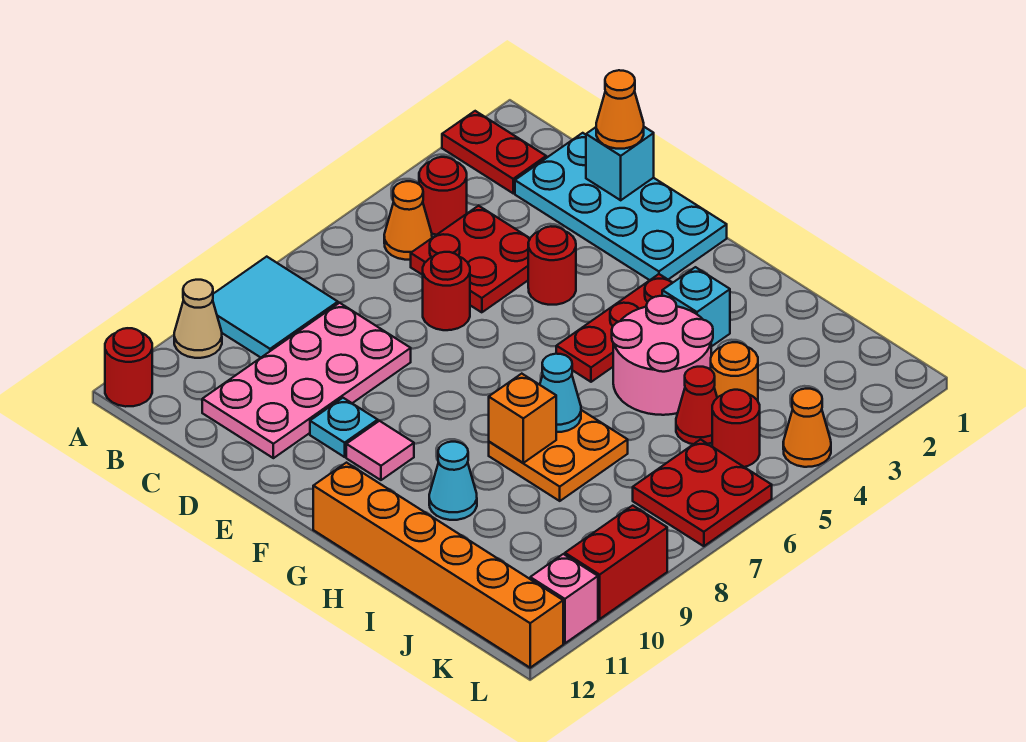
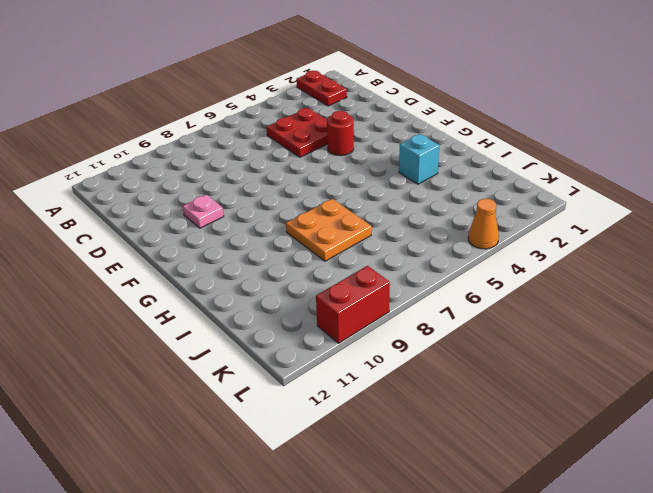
pink 1x1 plate [183,195,224,228] -> cyan 1x1 plate [310,398,378,457]
none -> cyan 2x2 tile [213,257,338,357]
none -> tan 1x1 cone [174,280,222,358]
none -> red 1x1 round brick [105,328,152,407]
none -> red 1x1 round brick [419,157,467,235]

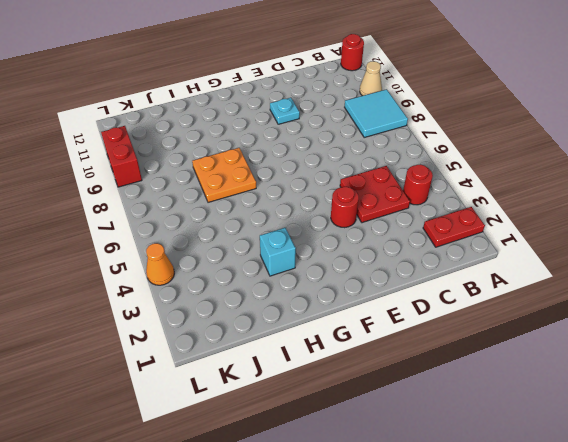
none -> orange 1x1 cone [384,181,432,260]
none -> cyan 2x4 plate [515,133,727,280]
none -> pink 2x4 plate [202,303,411,458]
none -> red 1x1 round brick [423,252,470,330]

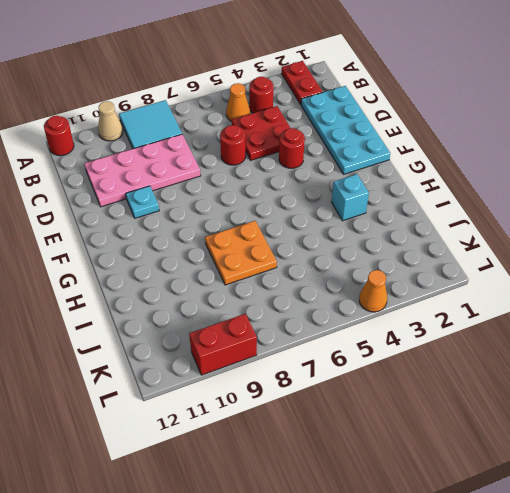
none -> pink 1x1 tile [346,421,414,480]
none -> red 1x3 plate [556,274,672,382]
none -> orange 1x6 brick [313,463,563,668]
none -> pink 2x2 round brick [612,296,713,415]

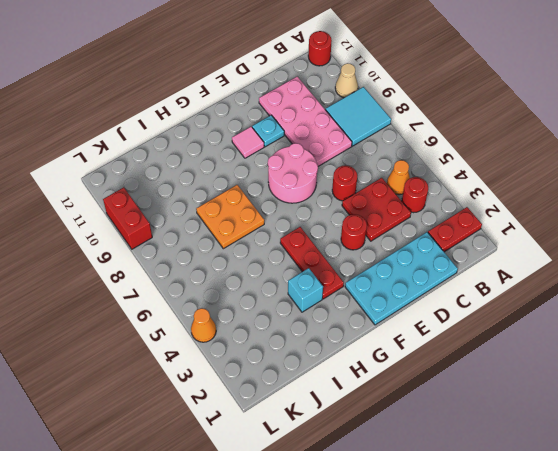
pink 2x2 round brick [268,143,318,203] -> pink 2x2 round brick moved to [612,296,713,415]
none -> orange 1x6 brick [313,463,563,668]
none -> cyan 1x1 cone [429,442,477,520]
none -> orange 1x1 round brick [711,342,758,401]
none -> red 1x1 cone [676,367,717,444]

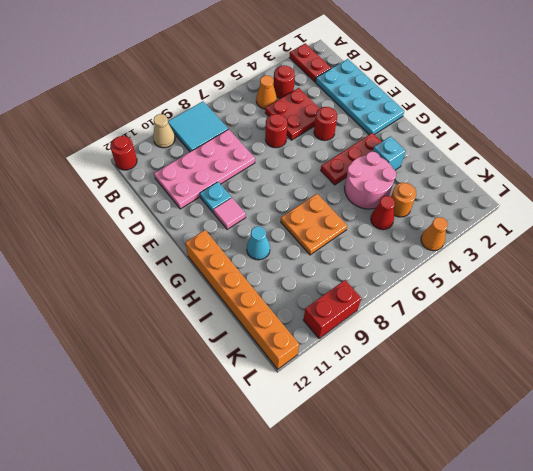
none -> red 1x1 round brick [712,390,760,467]
none -> red 2x2 plate [633,440,772,546]
none -> pink 1x1 brick [530,554,598,643]
none -> cyan 1x1 brick [586,127,654,200]

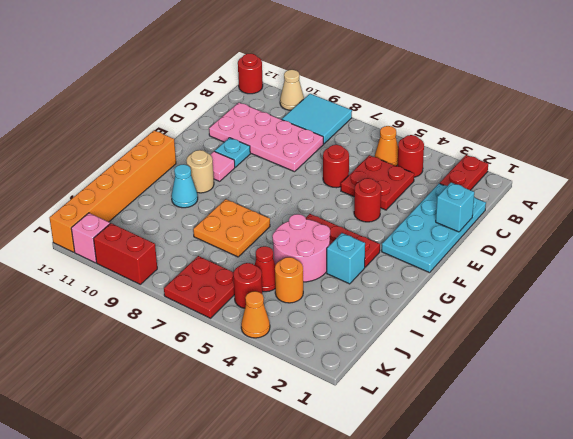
tan 1x1 round brick [186,150,214,193] -> none
none -> cyan 1x1 cone [540,354,581,432]
none -> orange 1x1 brick [489,374,556,463]
none -> orange 1x1 cone [596,70,644,149]

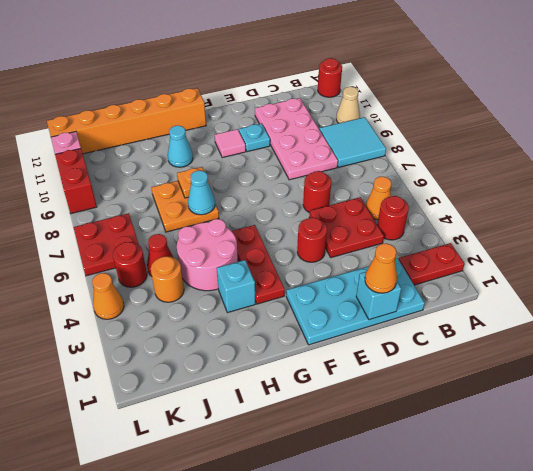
orange 1x1 plate [177,167,210,198] -> orange 1x1 brick [489,374,556,463]

